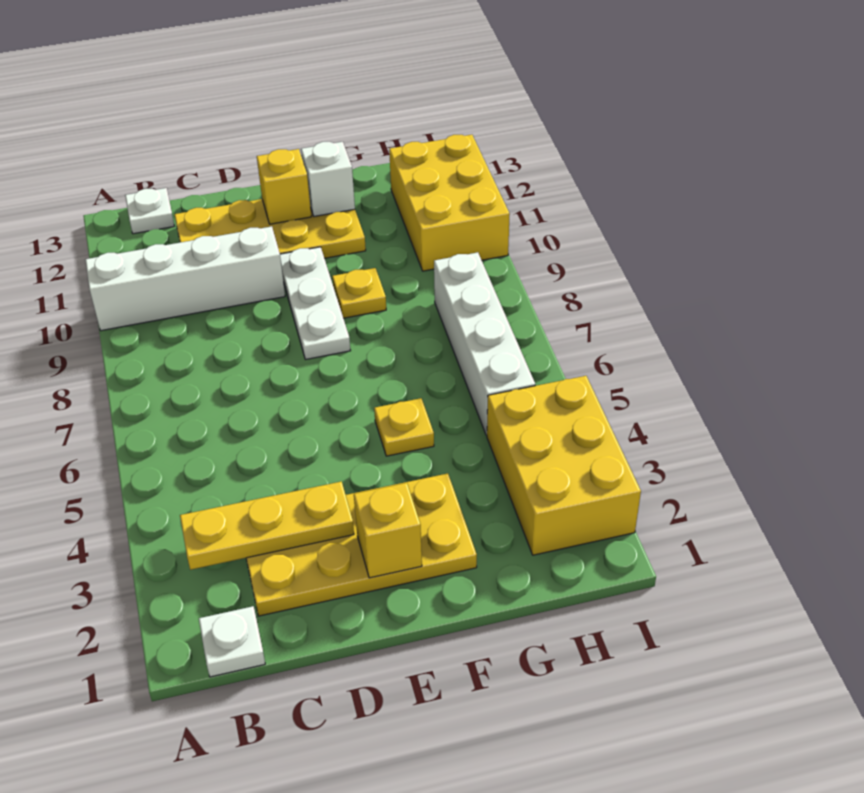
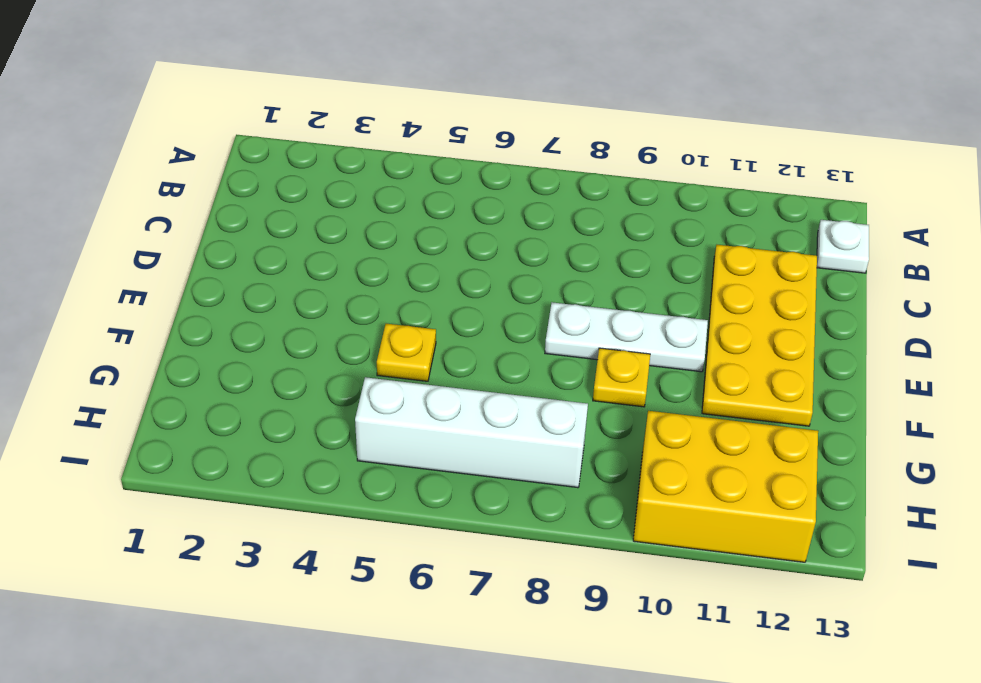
none -> white 1x4 brick [85,226,285,331]
none -> white 1x1 plate [199,606,265,677]
none -> yellow 2x4 plate [246,473,477,616]

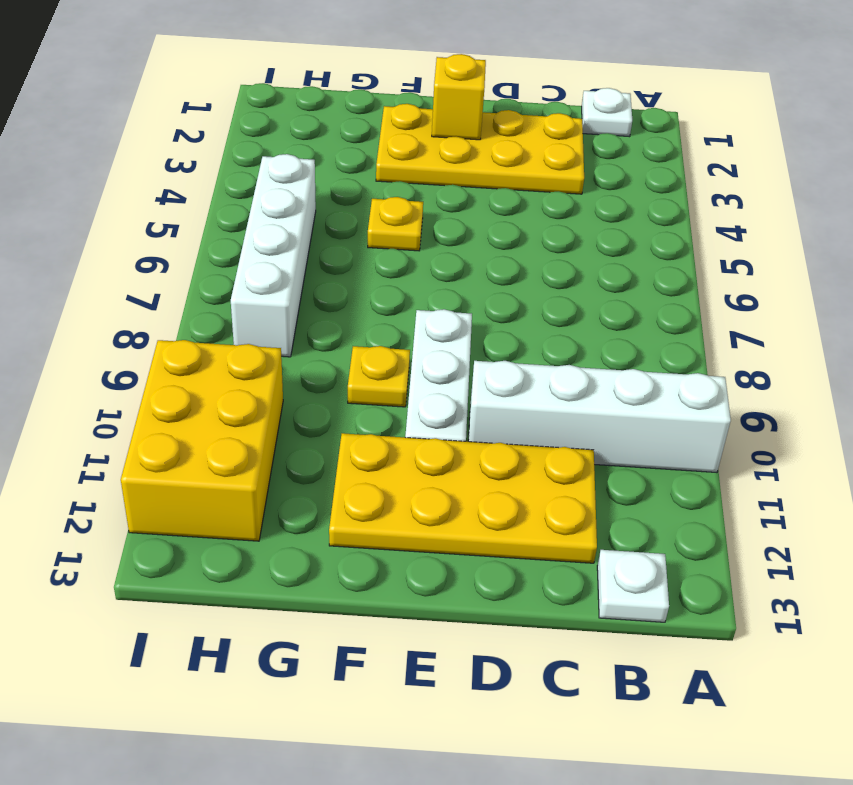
none -> yellow 2x3 brick [487,376,641,555]
none -> yellow 1x3 plate [180,481,354,570]
none -> yellow 1x1 brick [257,149,311,224]

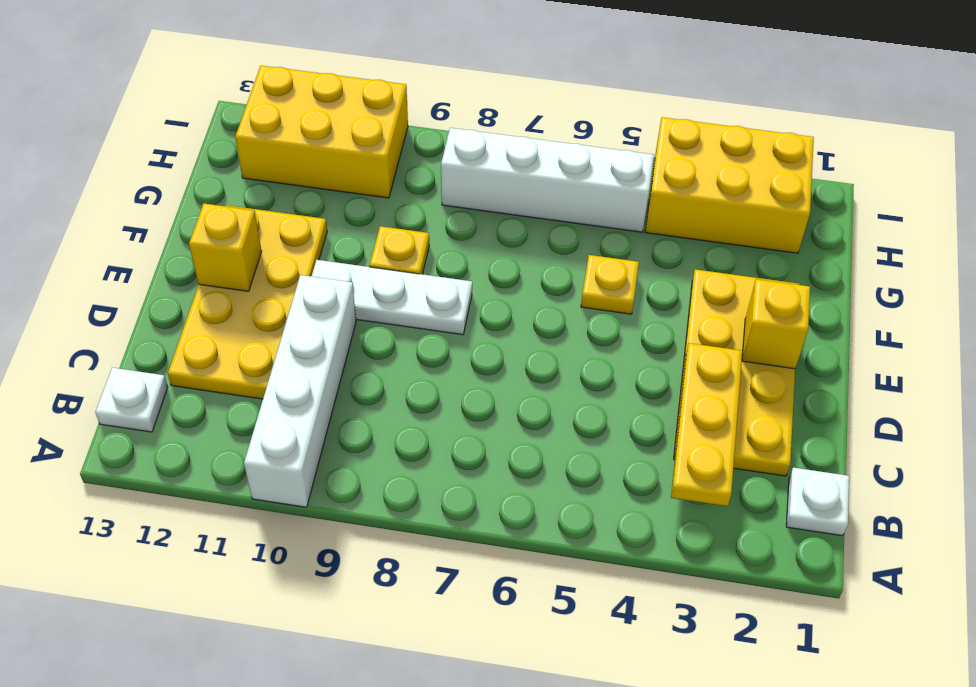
none -> white 1x1 brick [301,142,355,216]

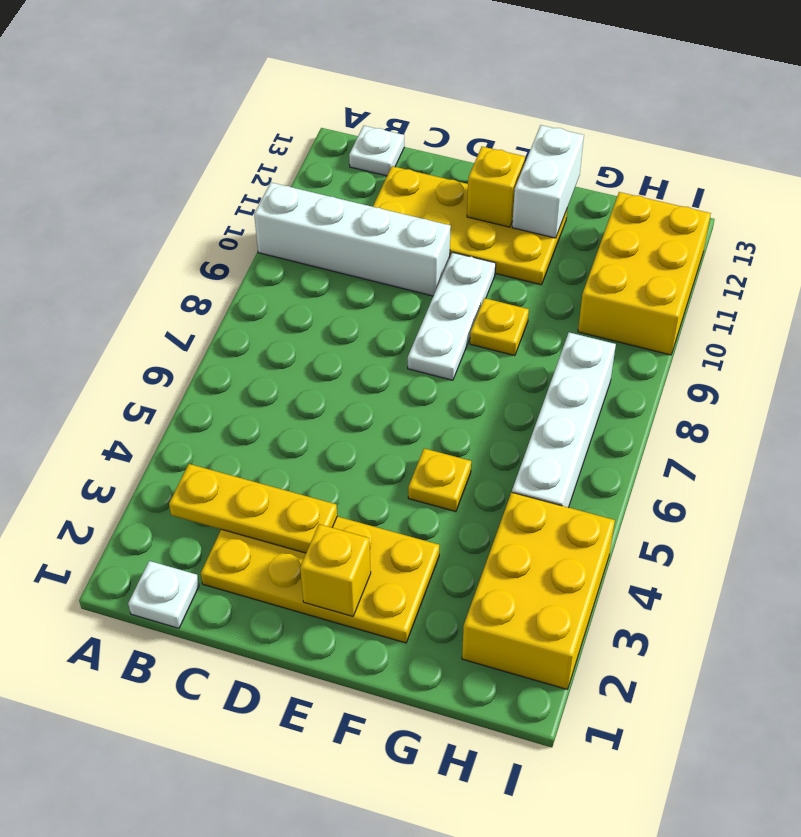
white 1x2 brick [512,125,584,238] -> white 1x1 brick [301,142,355,216]

